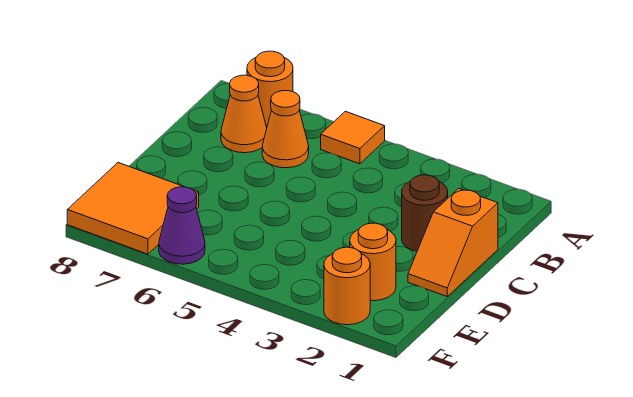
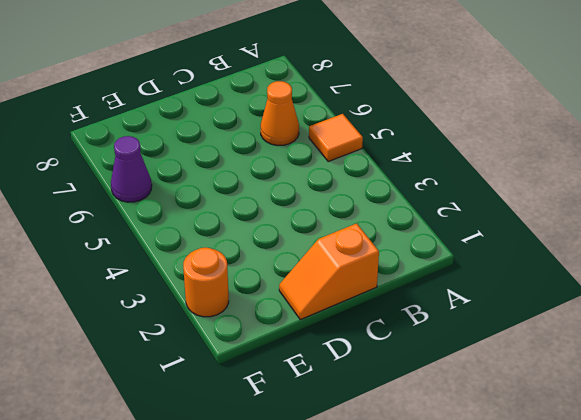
none -> orange 1x1 round brick [247,51,293,127]
none -> orange 1x1 cone [221,75,267,153]

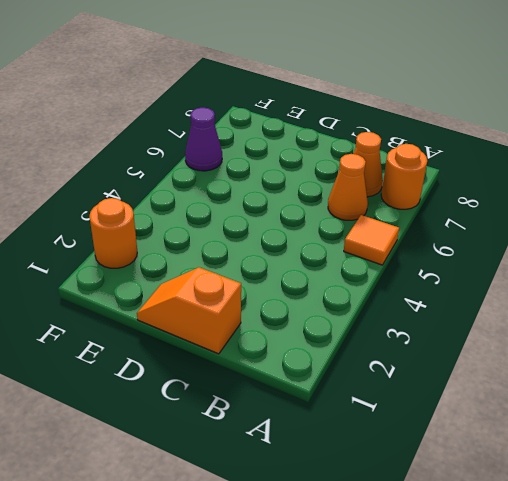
none -> brown 1x1 round brick [402,175,448,251]
none -> orange 1x1 round brick [350,223,396,301]

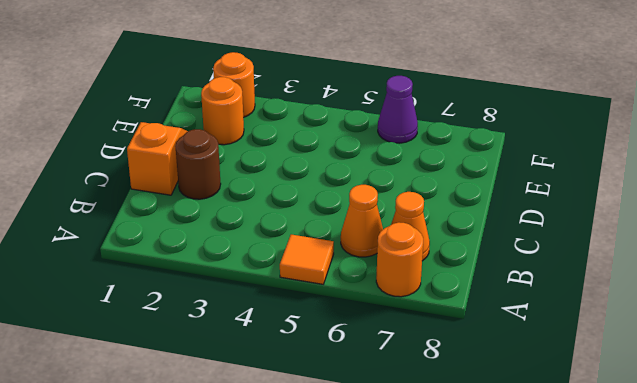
none -> orange 2x2 tile [67,163,199,254]

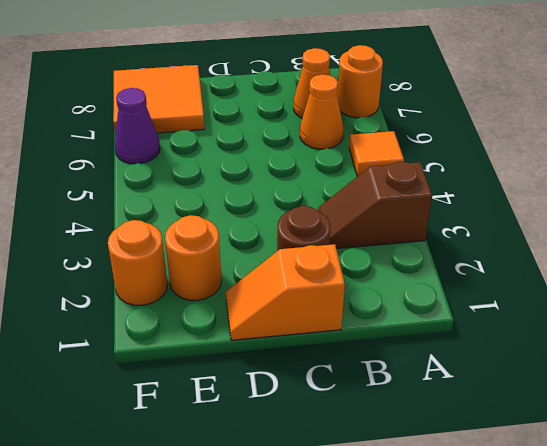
brown 1x2 slope [318,162,432,249] -> none

